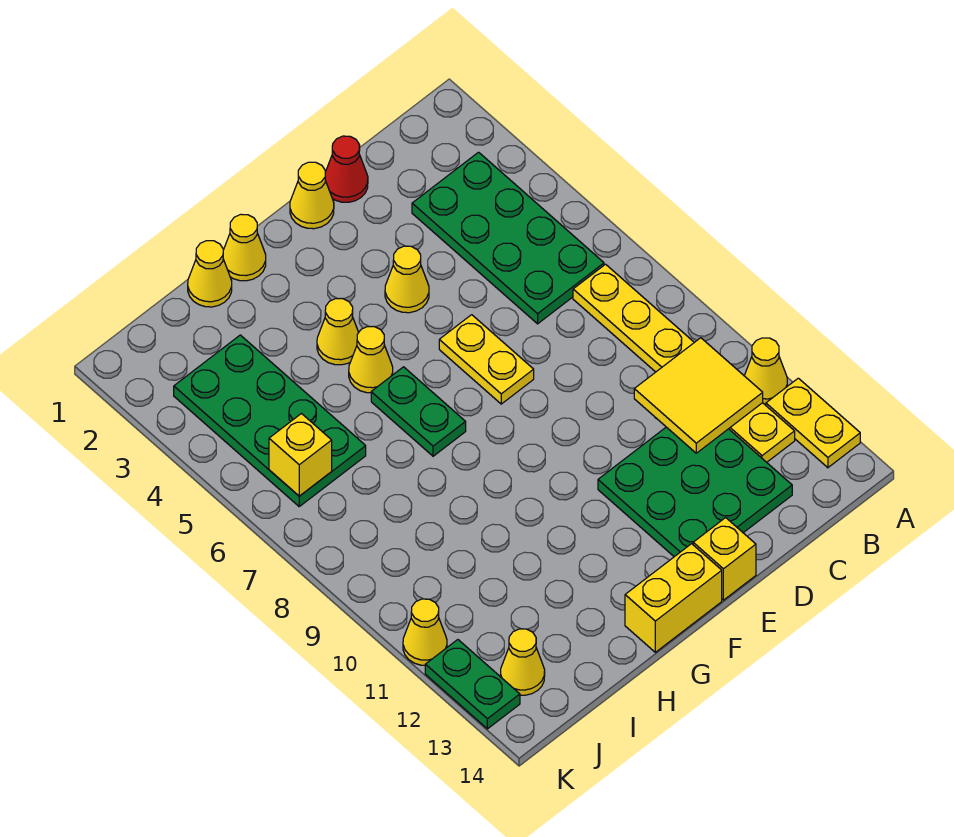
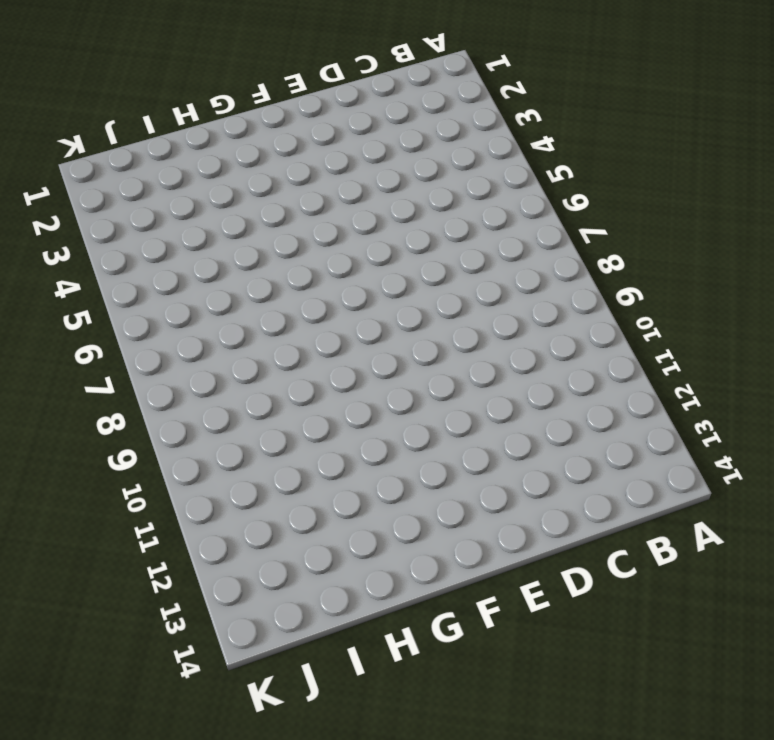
none -> yellow 1x1 cone [744,338,787,404]
none -> yellow 1x2 plate [766,378,860,468]
none -> green 2x4 plate [412,152,604,324]

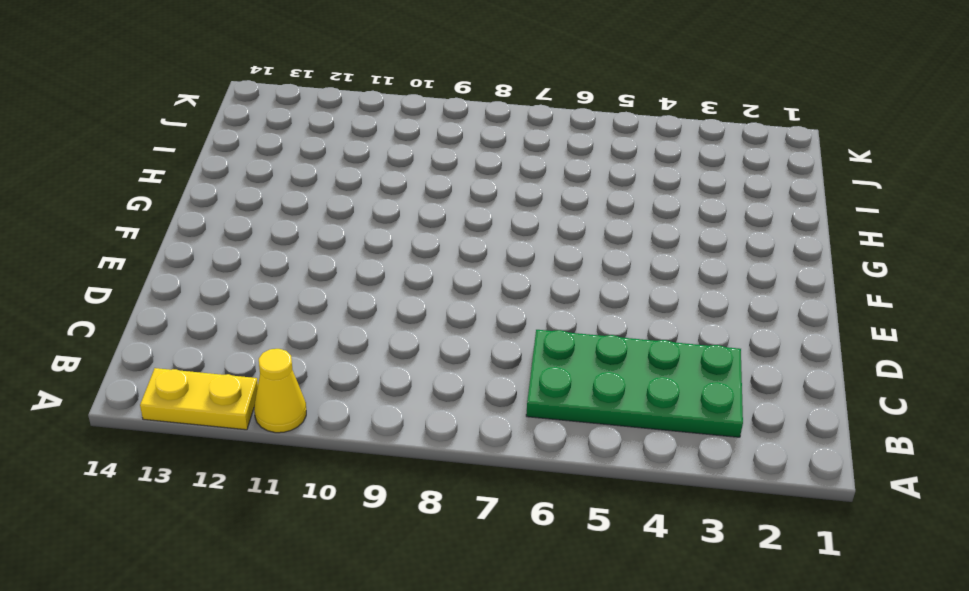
none -> yellow 1x6 plate [573,264,795,462]
none -> green 3x3 plate [598,427,792,557]
none -> red 1x1 cone [325,136,368,202]

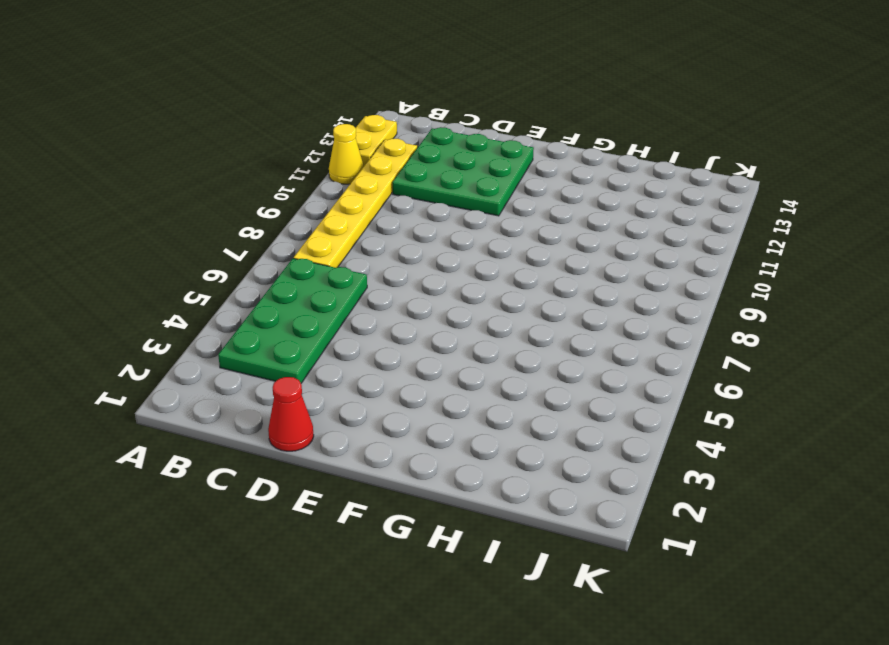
none -> yellow 1x1 cone [290,162,334,229]
none -> yellow 1x1 cone [385,246,429,313]
none -> yellow 1x2 plate [439,315,534,404]

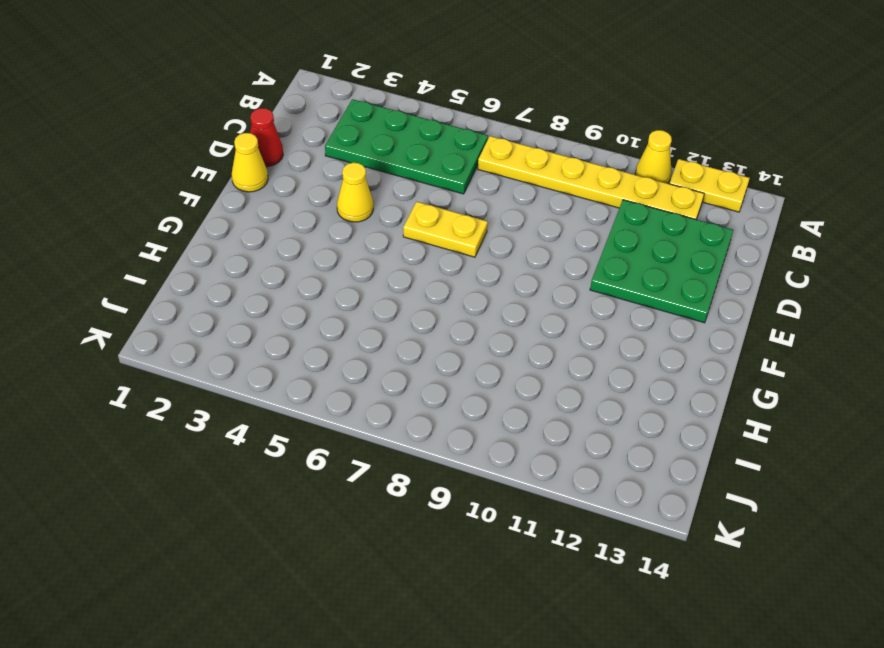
none -> yellow 1x1 brick [693,518,756,600]
none -> yellow 1x2 brick [625,544,722,652]
none -> yellow 1x1 cone [223,214,266,281]

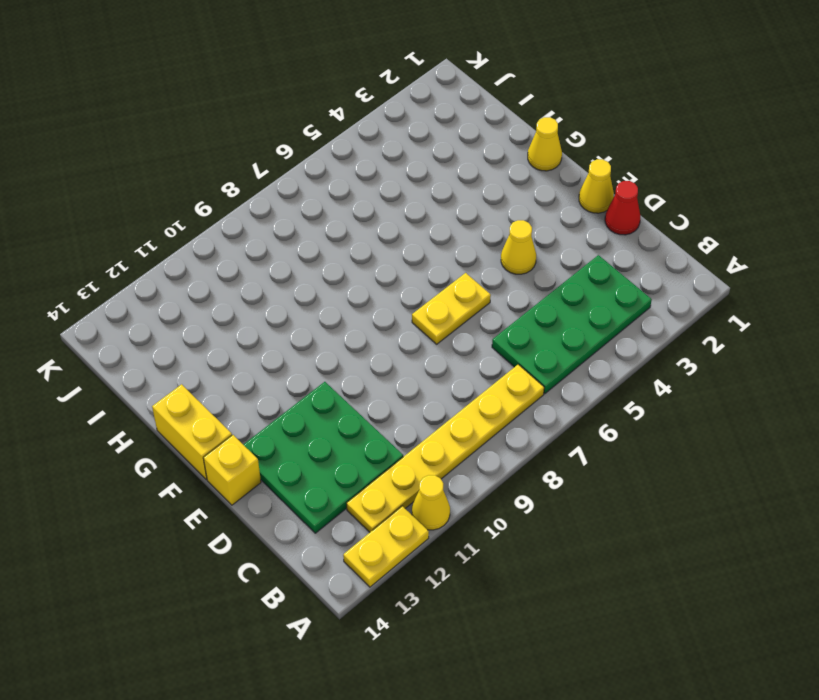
none -> yellow 1x1 cone [317,299,359,365]
none -> yellow 1x1 cone [349,327,393,393]
none -> green 1x2 plate [371,367,466,456]

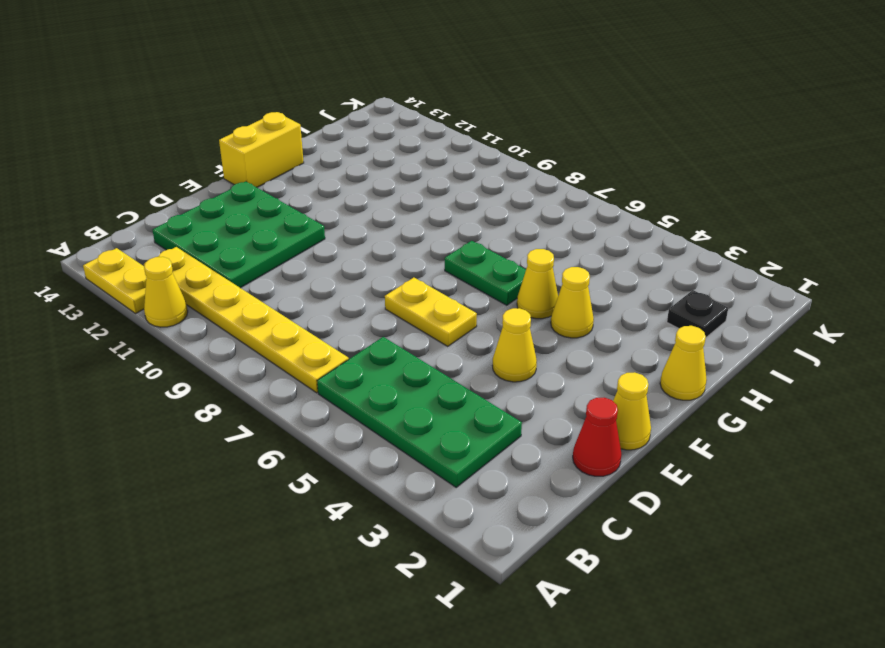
black 1x1 plate [667,290,728,337] -> none
none -> yellow 1x1 brick [693,518,756,600]
none -> yellow 1x1 cone [188,241,232,307]
none -> green 2x4 plate [174,335,366,506]

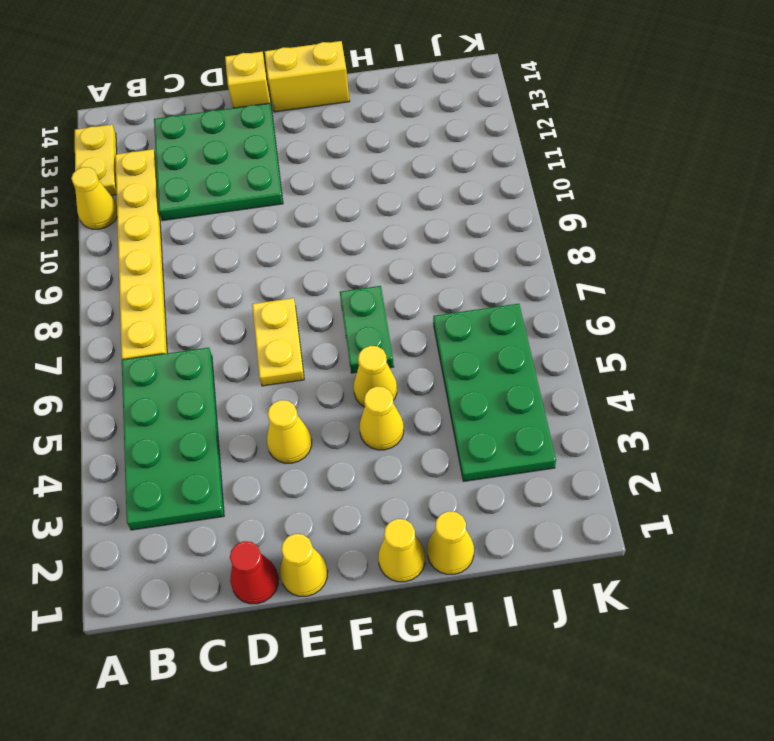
none -> yellow 1x1 cone [501,629,545,695]
none -> yellow 1x1 cone [403,599,447,665]
none -> green 1x2 plate [425,640,520,729]

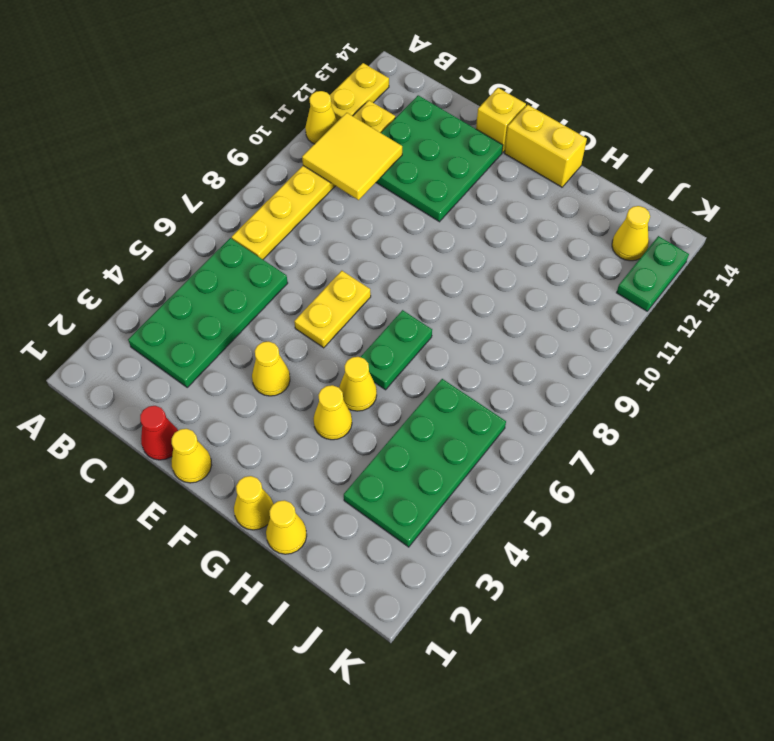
none -> yellow 1x1 cone [403,599,447,665]
none -> yellow 1x1 brick [269,414,332,496]

